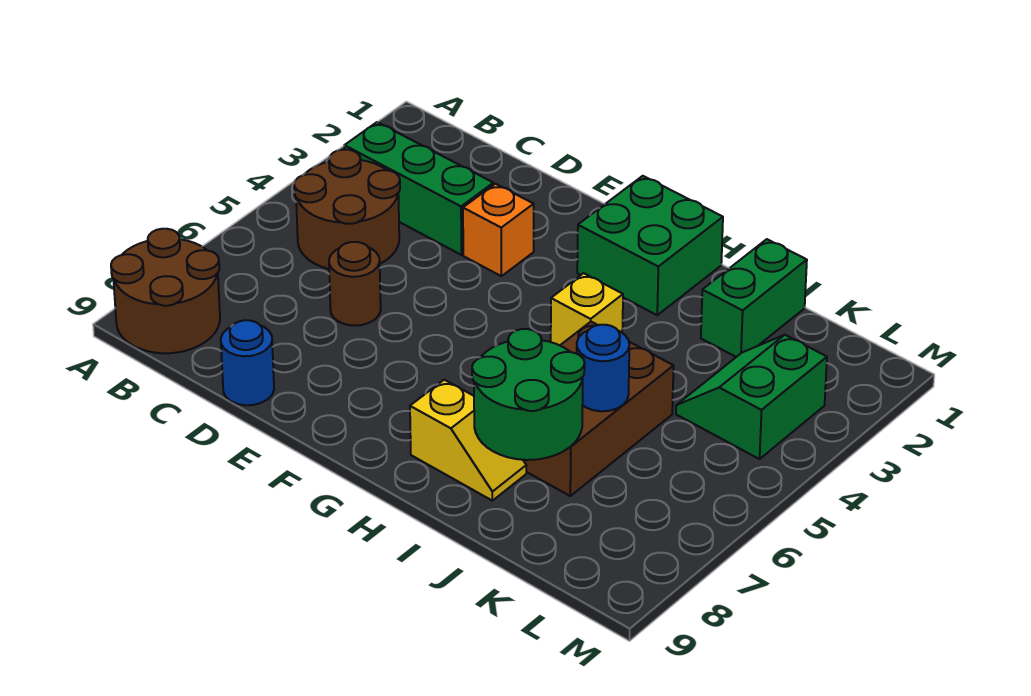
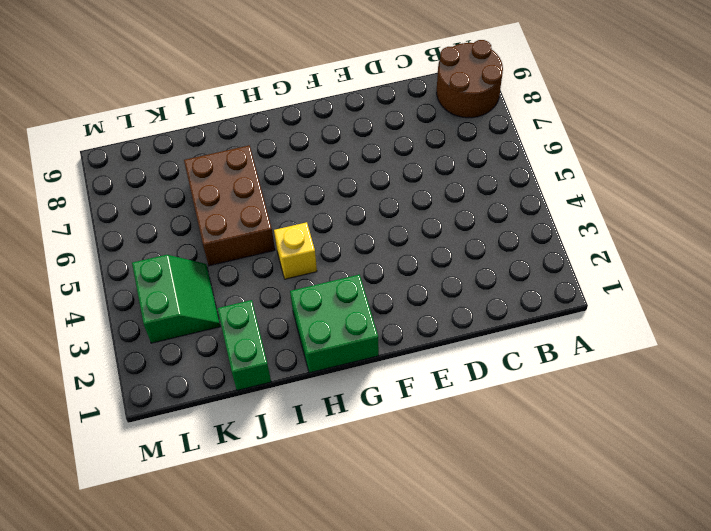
none -> green 1x3 brick [344,122,493,255]
none -> brown 2x2 round brick [294,150,400,269]
none -> brown 1x1 round brick [329,242,381,326]

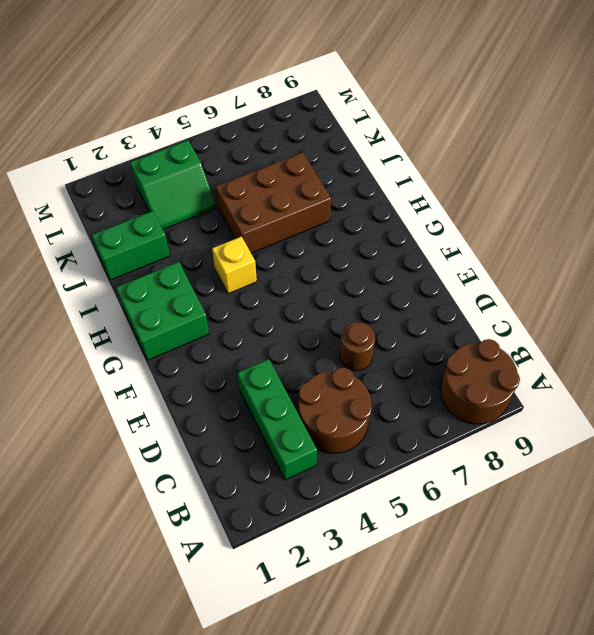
none -> blue 1x1 round brick [221,320,274,405]
none -> orange 1x1 brick [463,184,534,276]
none -> yellow 1x2 slope [410,380,526,501]

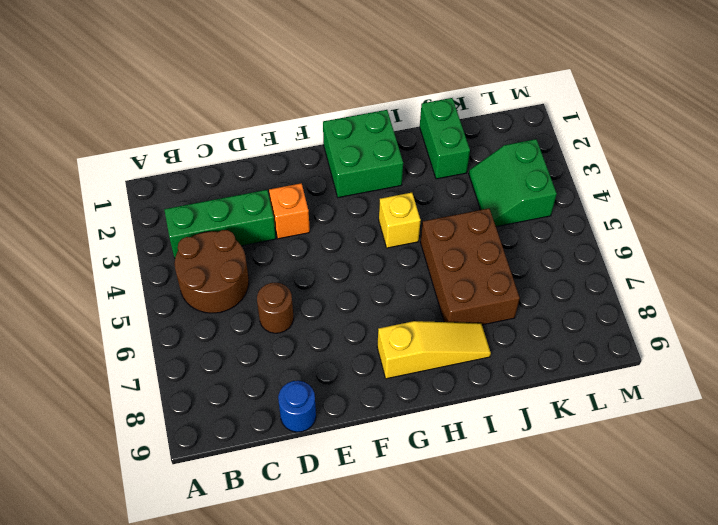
yellow 1x3 slope [377,321,491,379] -> yellow 1x2 slope [410,380,526,501]
none -> brown 2x2 round brick [111,229,220,353]
none -> green 2x2 round brick [472,329,585,460]
none -> blue 1x1 round brick [577,325,629,411]

